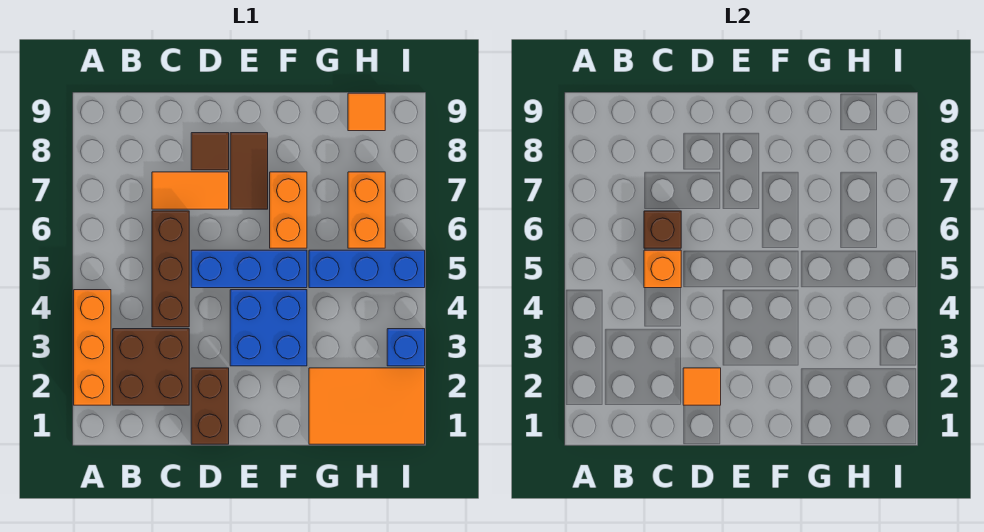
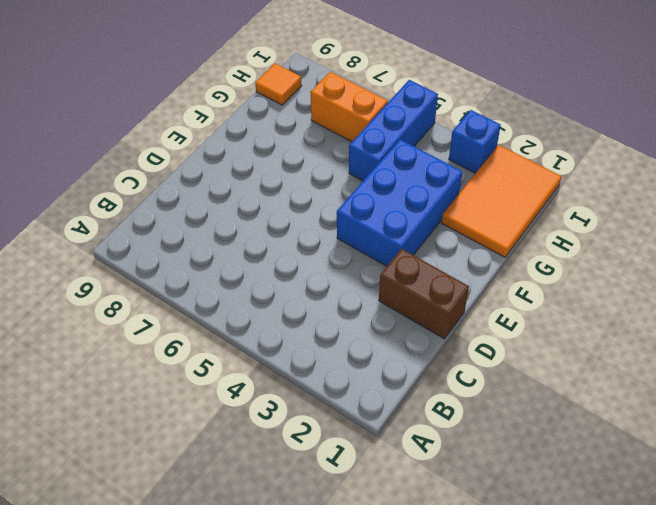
blue 2x3 brick [337,139,462,266] -> blue 2x2 brick [230,290,307,366]
none -> orange 1x3 brick [74,290,111,405]
none -> brown 2x2 brick [113,329,189,405]
none -> brown 1x3 brick [152,211,189,327]

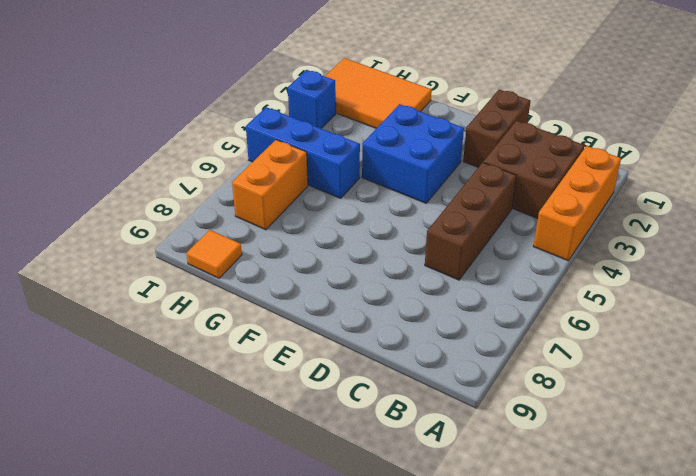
none -> orange 1x2 tile [152,172,229,209]
none -> blue 1x3 brick [191,250,307,288]
none -> brown 1x1 tile [191,133,229,170]

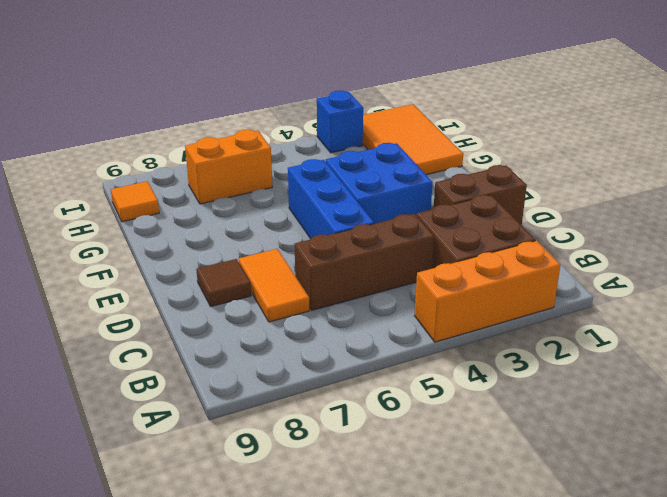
none -> brown 1x2 tile [230,133,268,209]
none -> orange 1x2 brick [270,172,307,248]
none -> blue 1x3 brick [309,250,425,288]

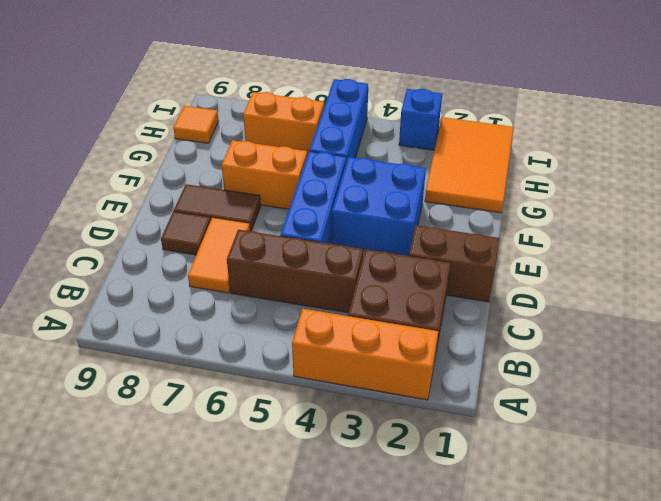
none -> orange 1x1 brick [644,250,681,288]
none -> brown 1x1 brick [644,211,681,248]
none -> orange 1x1 tile [683,368,721,405]

